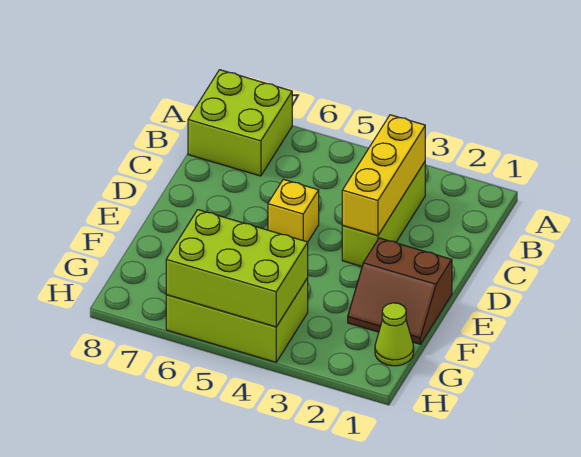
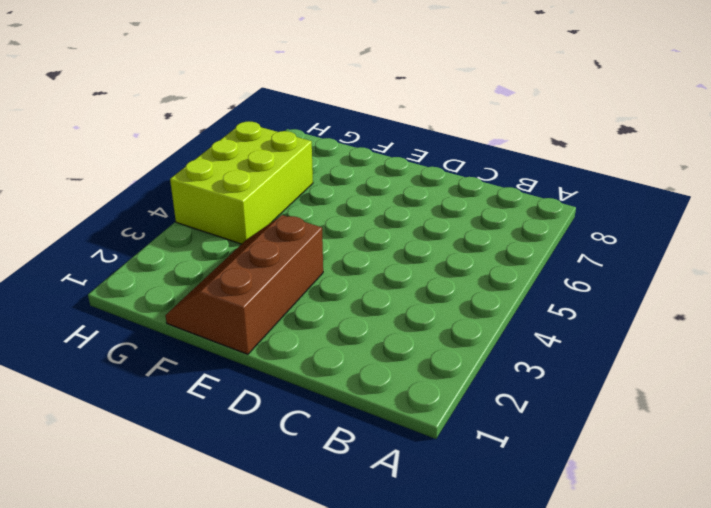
brown 2x3 slope [165,215,323,354] -> brown 2x2 slope [348,238,452,344]
none -> lime 2x2 brick [188,70,292,176]
none -> lime 1x3 brick [342,162,425,266]

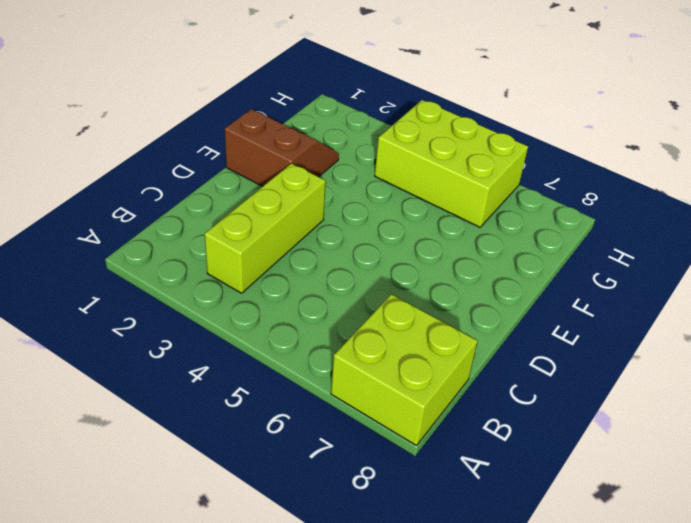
none -> yellow 1x1 brick [268,179,319,242]
none -> lime 1x1 cone [375,303,414,366]

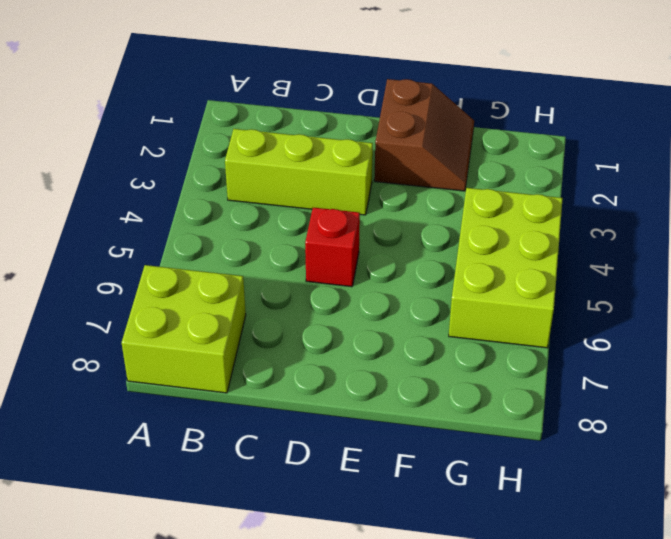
red 1x1 brick [305,208,360,287] -> yellow 1x1 brick [268,179,319,242]
none -> lime 1x1 cone [375,303,414,366]
none -> yellow 1x3 brick [342,115,425,236]

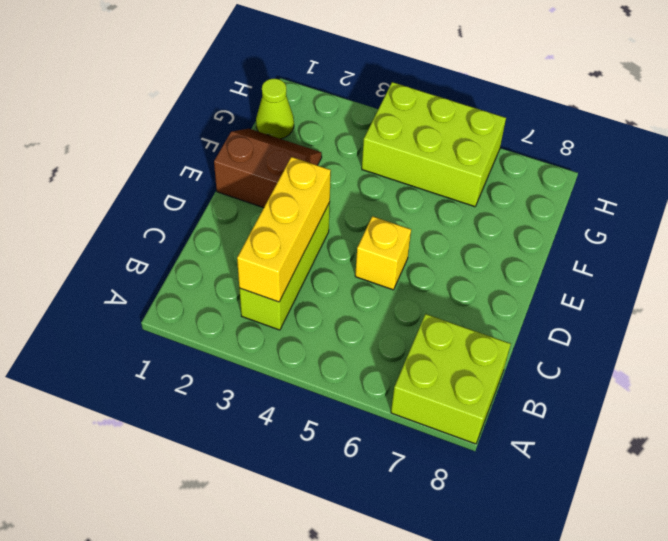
none -> lime 2x3 brick [166,210,308,327]

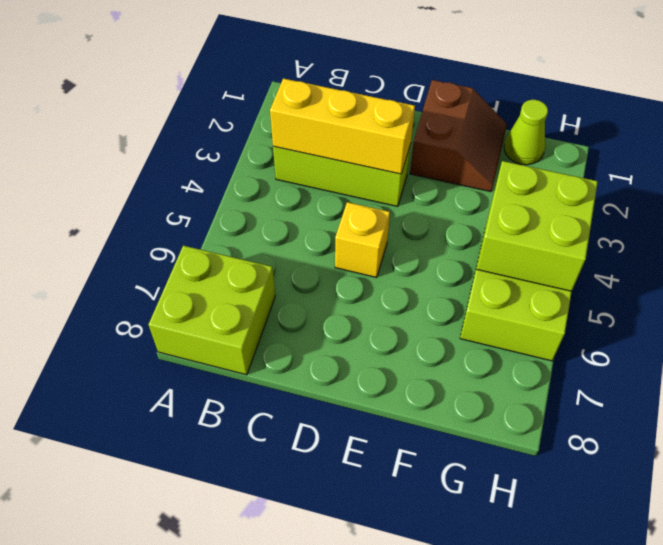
lime 2x2 brick [477,161,598,291] -> lime 2x3 brick [166,210,308,327]

